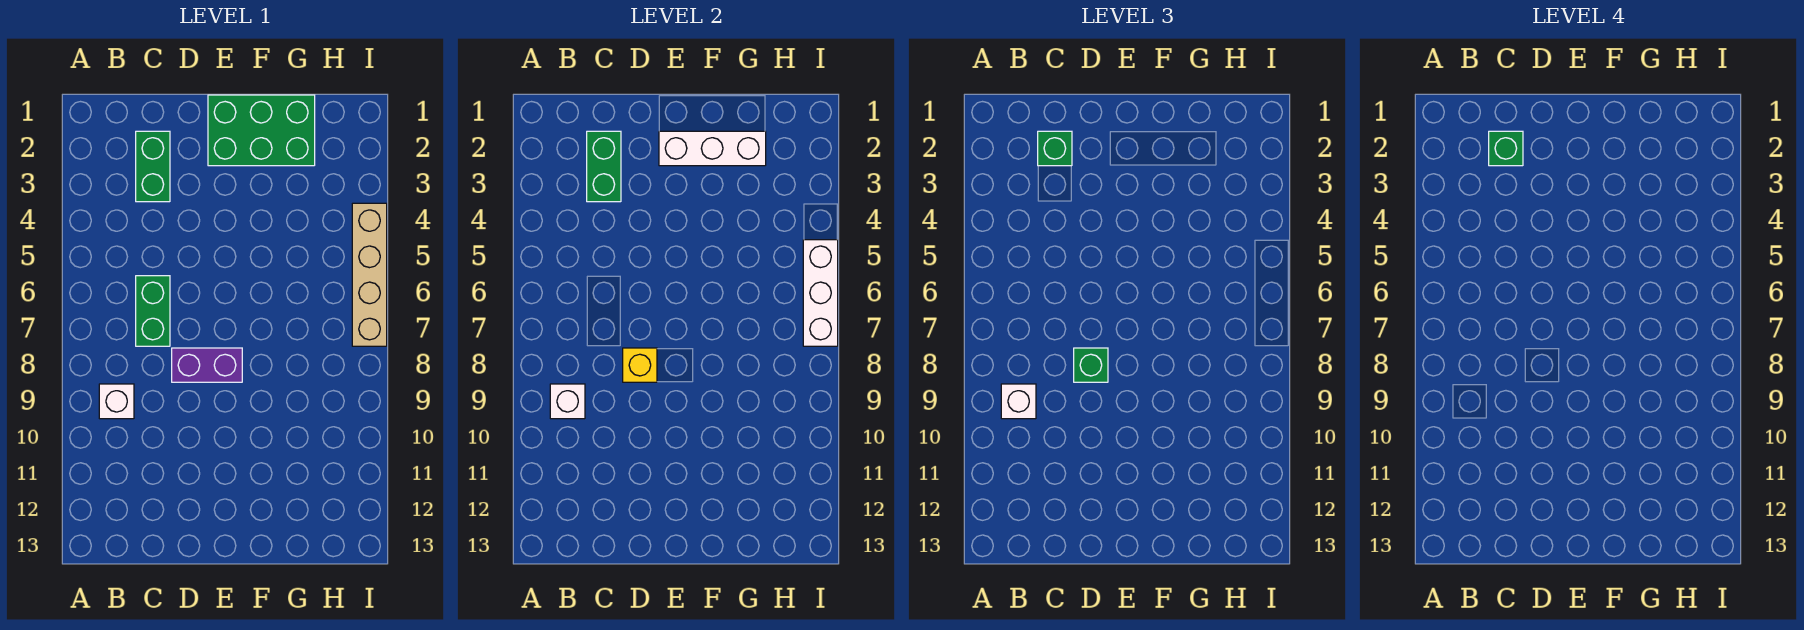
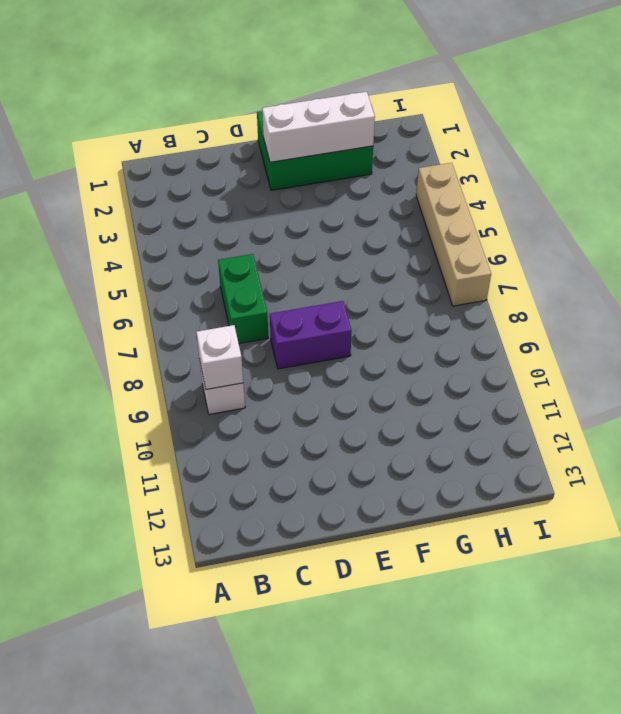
none -> green 1x2 brick [136,131,170,202]
none -> green 1x2 brick [587,131,621,202]
none -> yellow 1x1 brick [623,348,657,382]

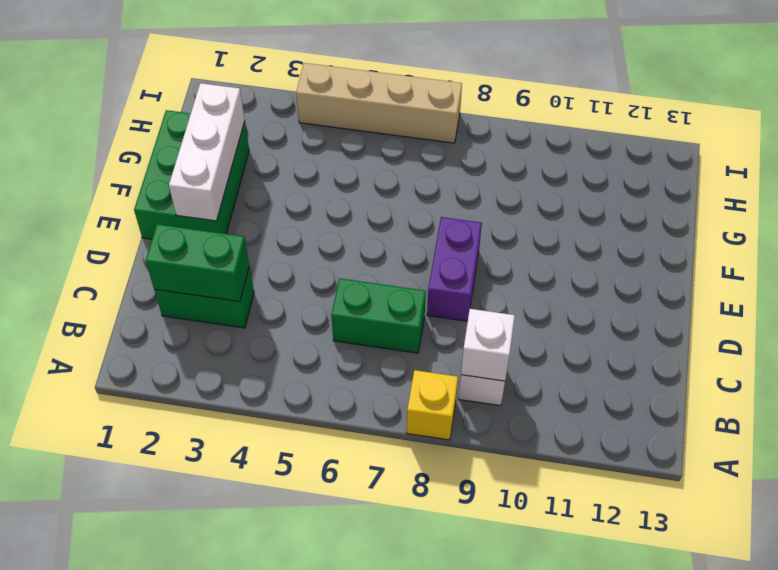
yellow 1x1 brick [407,370,458,440] -> yellow 1x1 brick moved to [623,348,657,382]
none -> white 1x3 brick [803,240,838,346]
none -> white 1x1 brick [1001,384,1036,419]
none -> green 1x1 brick [1038,131,1072,166]

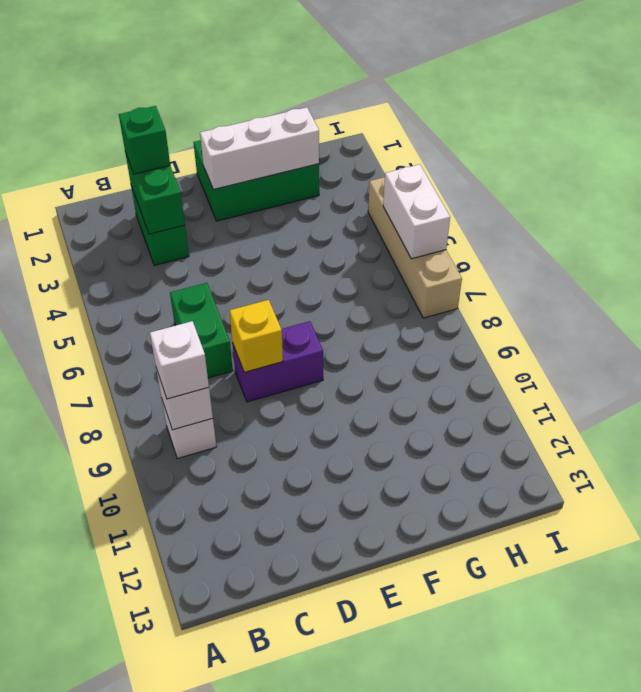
white 1x2 brick [383,164,450,259] -> white 1x3 brick [803,240,838,346]
none -> green 1x1 brick [1074,348,1108,382]
none -> green 1x1 brick [1489,131,1523,166]

